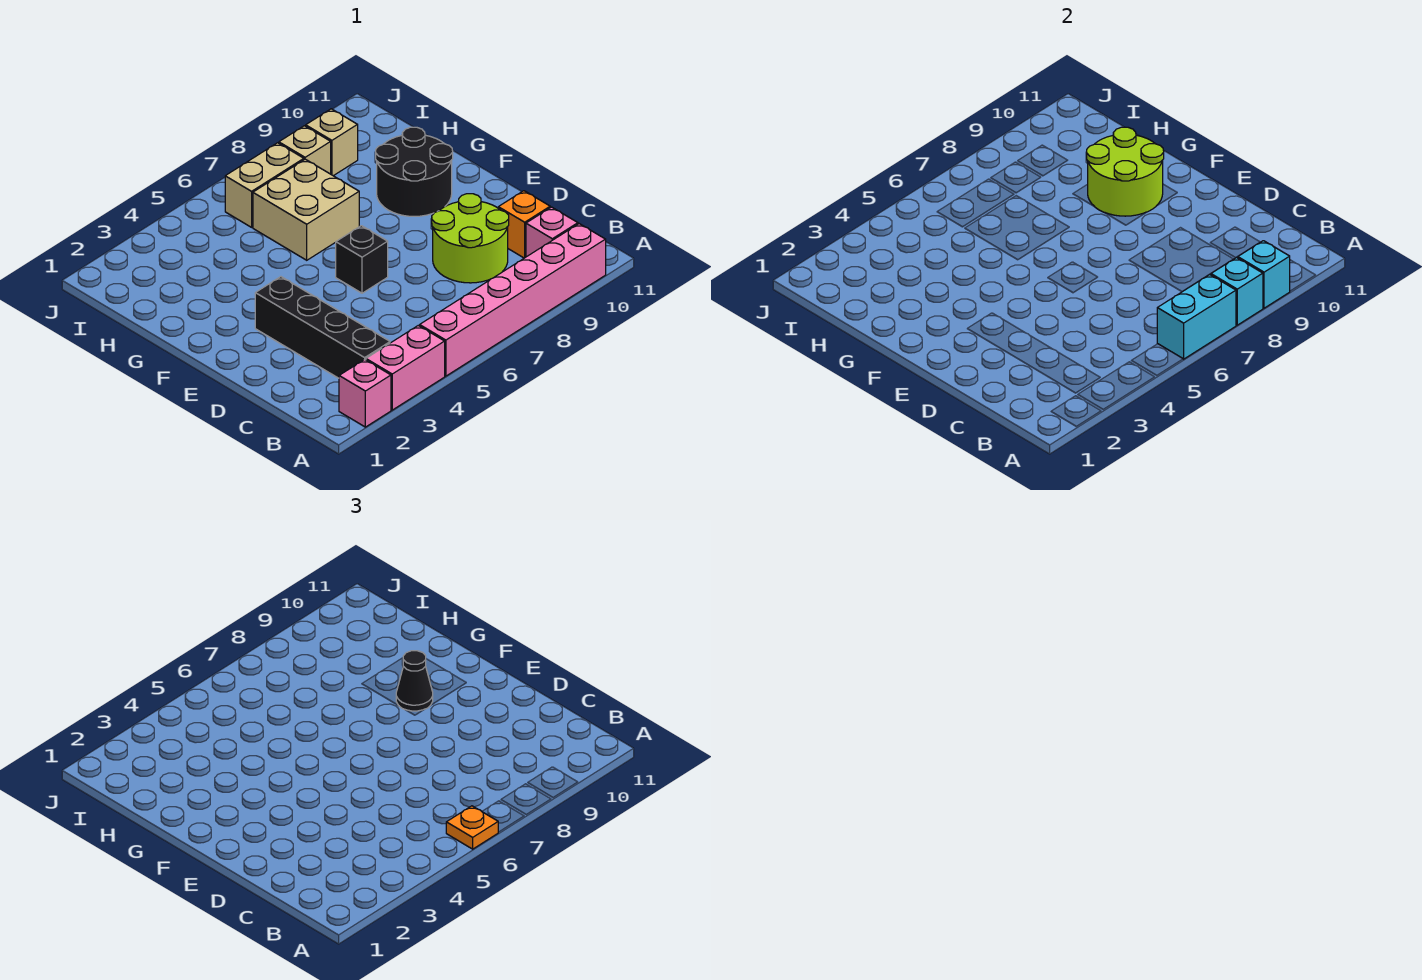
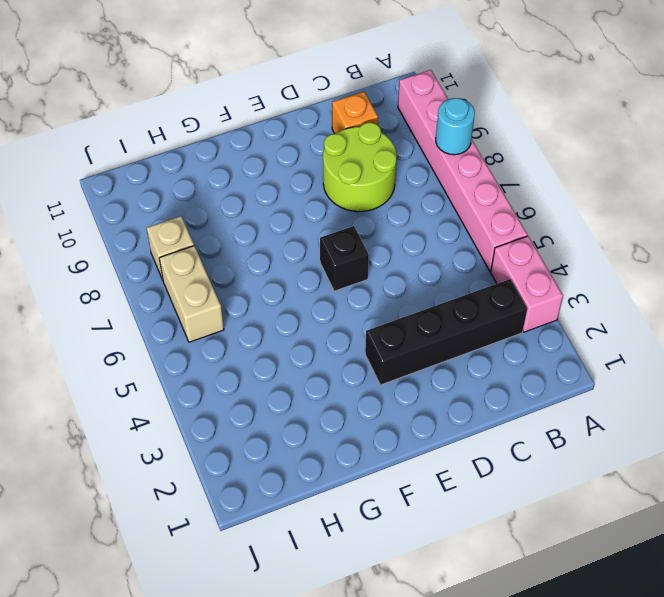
cyan 1x1 round brick [436,98,475,155] -> cyan 1x1 brick [1211,257,1263,325]
none -> pink 1x1 brick [339,359,391,427]
none -> pink 1x1 brick [526,207,578,257]
none -> black 2x2 round brick [376,127,453,216]

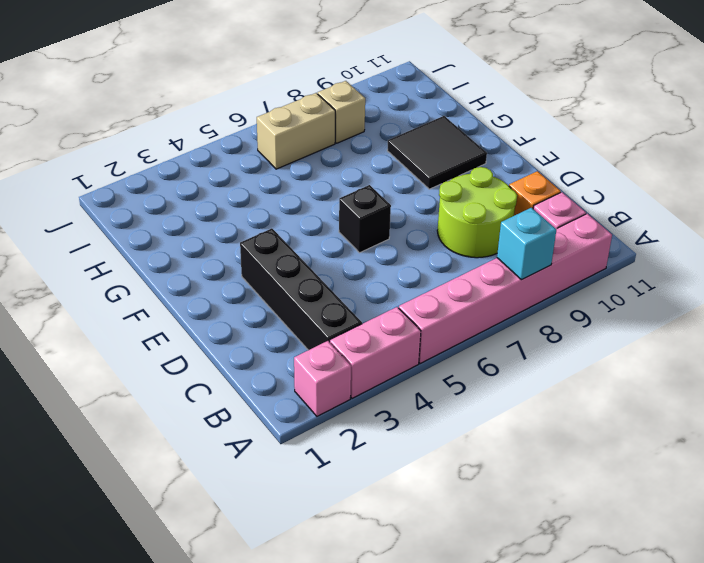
black 2x2 tile [387,116,487,189] -> black 2x2 round brick [376,127,453,216]
none -> tan 2x2 brick [253,159,359,260]
none -> tan 1x1 brick [306,109,358,176]
none -> cyan 1x2 brick [1157,274,1236,359]

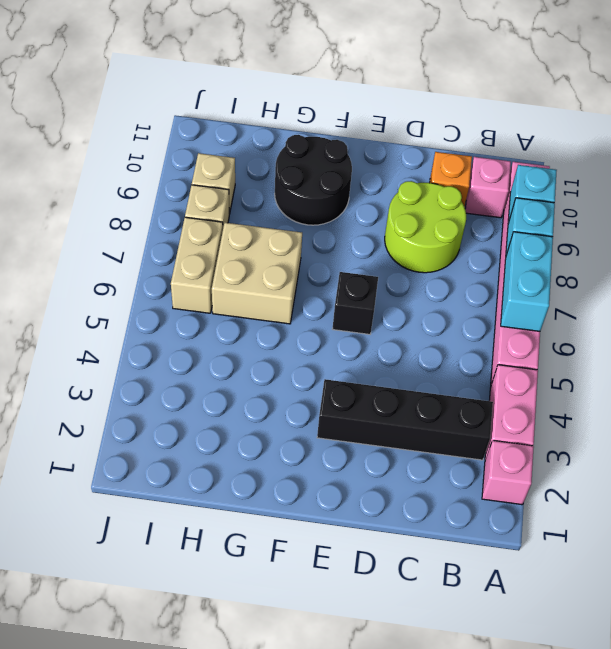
none -> lime 2x2 round brick [1087,127,1164,216]
none -> orange 1x1 plate [446,806,498,849]
none -> black 1x1 cone [396,651,433,711]

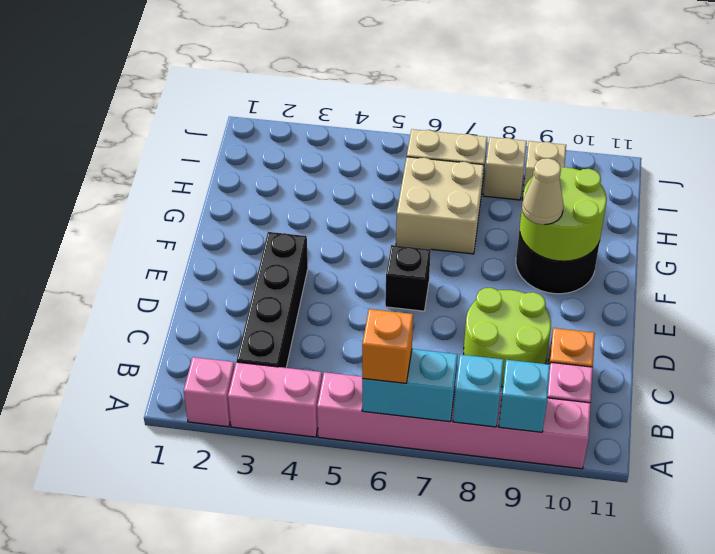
orange 1x1 brick [362,309,413,383] -> orange 1x1 plate [446,806,498,849]
tan 1x1 cone [522,158,564,225] -> black 1x1 cone [396,651,433,711]

